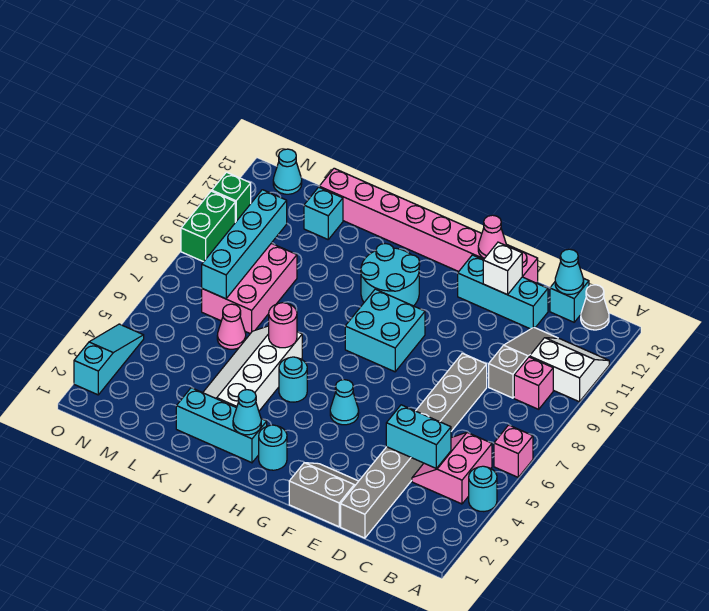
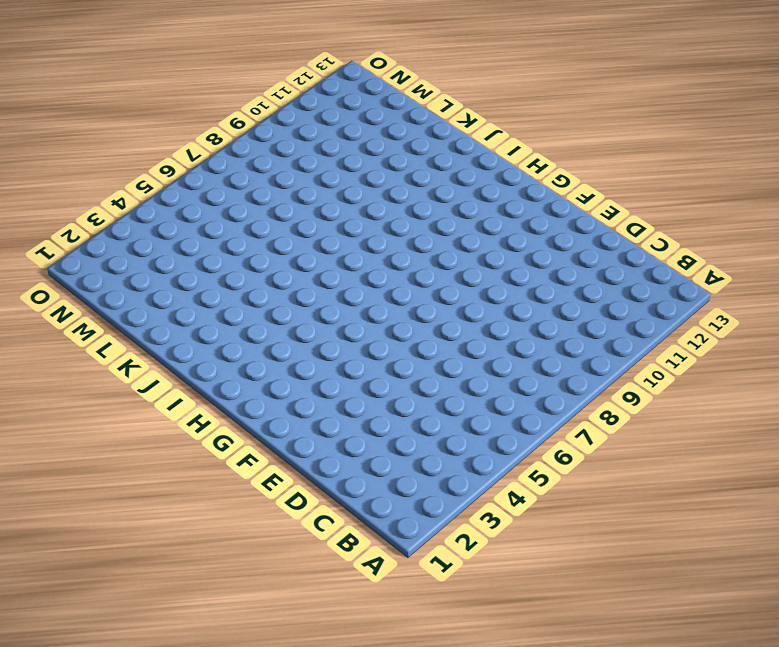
none -> cyan 1x1 round brick [469,466,497,512]
none -> pink 1x1 brick [494,425,533,477]
none -> white 2x2 slope [530,338,609,402]
none -> pink 2x2 slope [412,433,492,504]

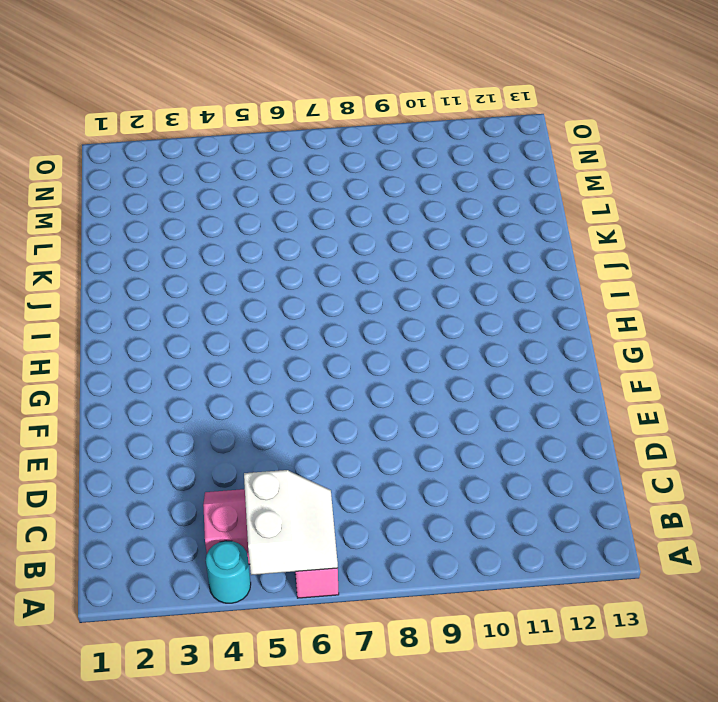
white 2x2 slope [244,470,338,575] -> white 2x2 slope moved to [530,338,609,402]
none -> pink 1x1 brick [514,357,553,409]
none -> grey 1x1 cone [581,285,609,330]
none -> grey 1x3 slope [489,327,557,398]
none -> cyan 1x1 brick [550,278,589,322]

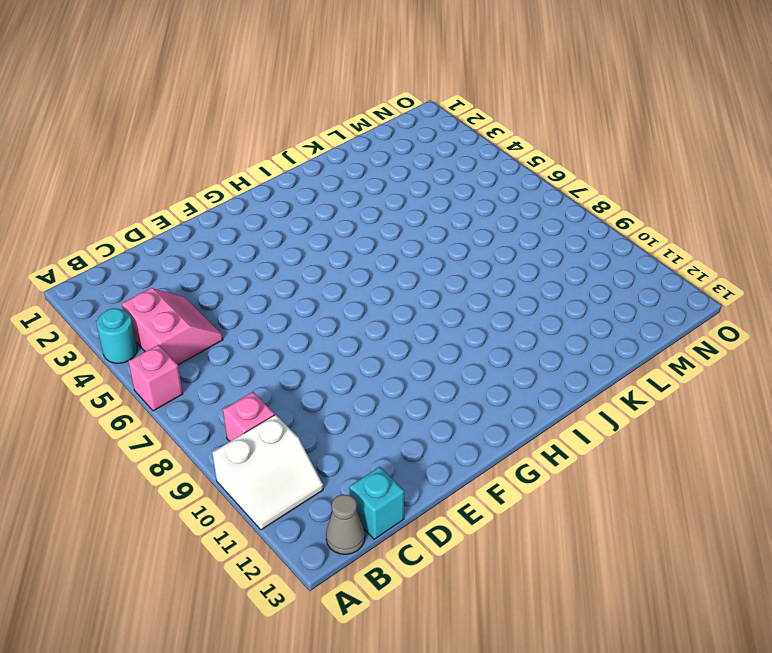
none -> grey 1x3 slope [489,327,557,398]
none -> grey 1x8 brick [341,353,487,538]
none -> cyan 1x3 brick [458,255,548,329]
none -> grey 2x2 slope [289,463,358,527]

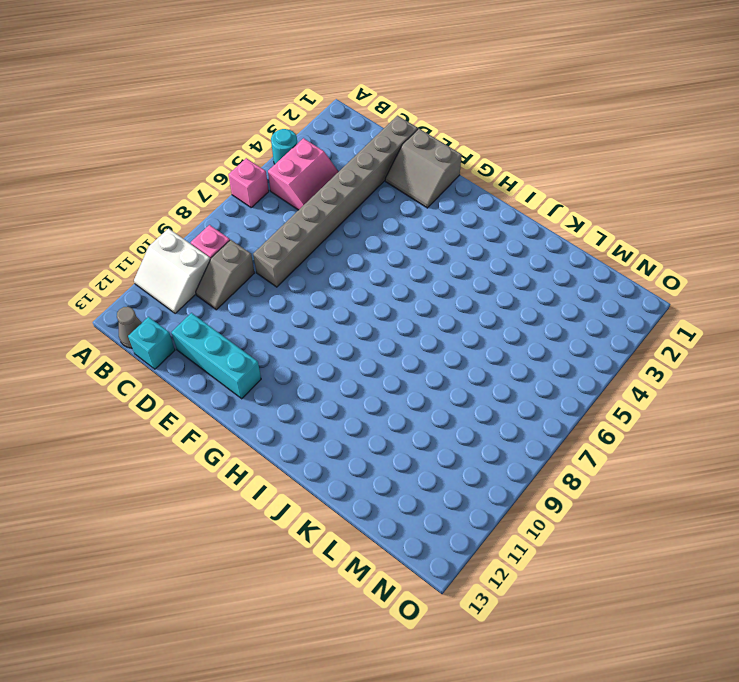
grey 1x2 slope [196,240,254,310] -> grey 1x3 slope [489,327,557,398]
none -> pink 1x8 brick [319,168,538,283]
none -> cyan 1x1 cone [330,380,359,425]
none -> cyan 2x2 brick [345,289,425,372]
none -> cyan 1x1 round brick [259,425,287,470]

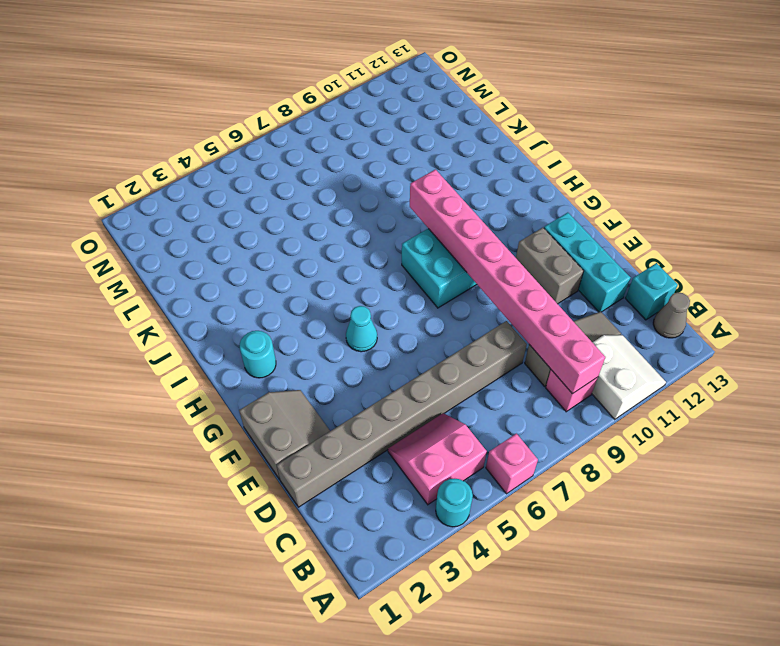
pink 1x8 brick [410,170,605,394] -> pink 1x8 brick moved to [319,168,538,283]
grey 1x2 brick [516,228,584,304] -> none
none -> cyan 2x2 round brick [361,244,420,306]
none -> cyan 1x3 brick [176,388,267,463]
none -> cyan 1x1 round brick [279,357,307,402]
none -> white 2x4 slope [203,326,302,411]

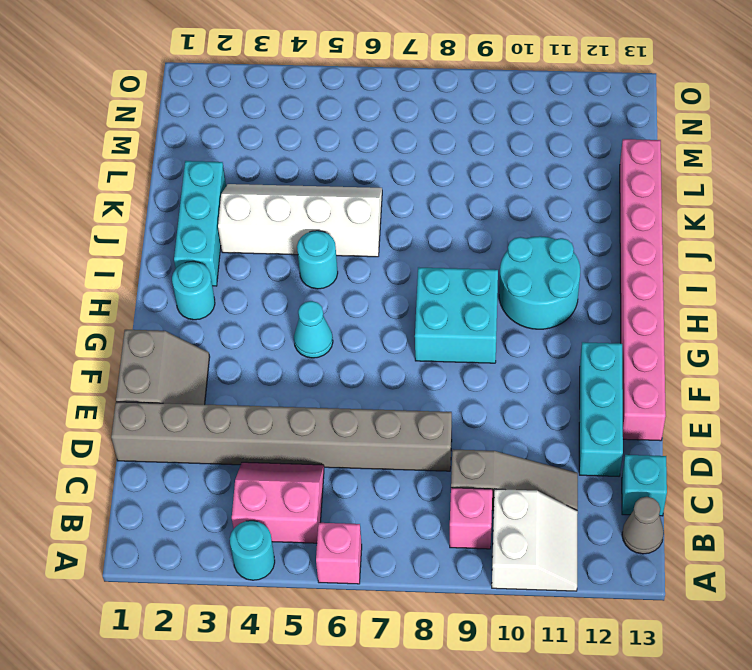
none -> pink 1x1 cone [217,304,246,349]
none -> pink 2x3 brick [202,243,297,334]
none -> cyan 1x1 brick [304,187,343,239]
none -> cyan 1x1 cone [273,149,302,194]

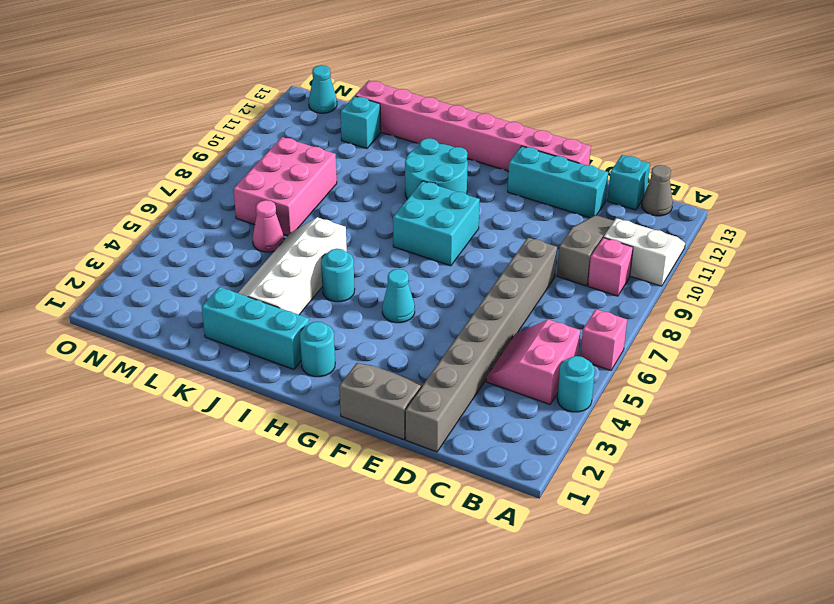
none -> cyan 1x3 slope [74,324,144,395]
none -> green 1x2 brick [181,191,235,262]
none -> green 1x1 brick [212,172,251,223]
none -> cyan 1x2 brick [386,405,451,468]

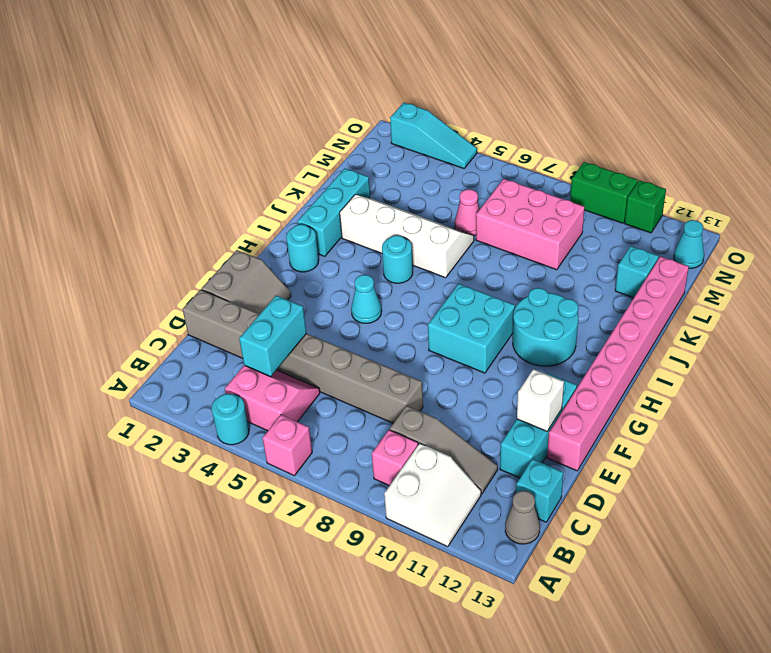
none -> cyan 1x1 cone [555,249,584,294]
none -> pink 1x1 cone [478,215,507,259]
none -> cyan 1x1 cone [233,390,261,435]
none -> pink 1x1 round brick [269,303,297,348]

